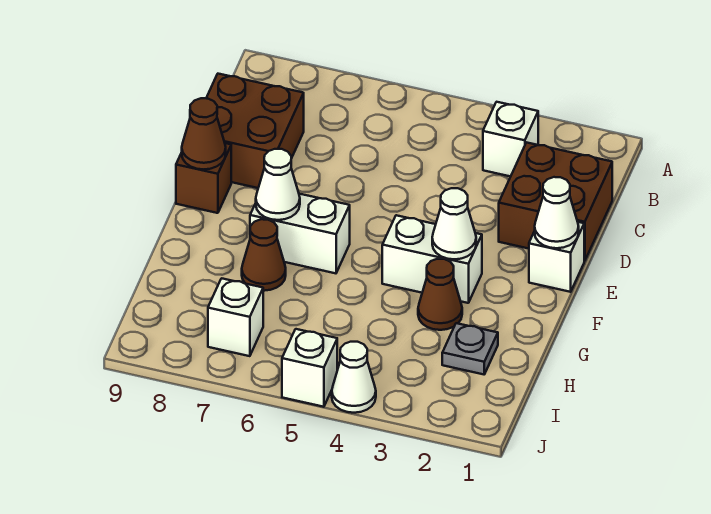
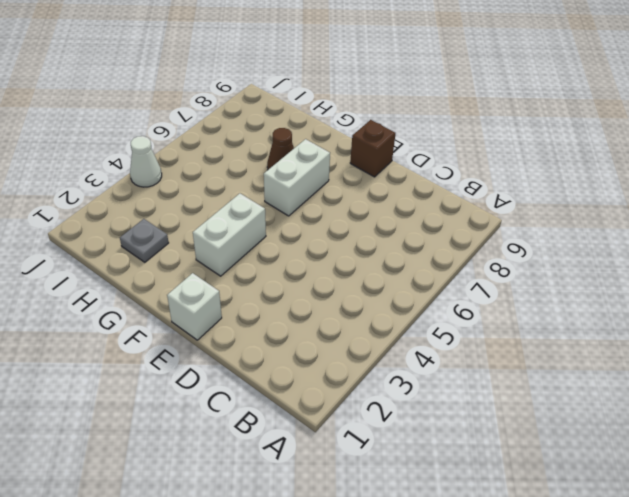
none -> white 1x1 brick [483,102,538,177]
none -> brown 2x2 brick [499,142,612,261]
none -> brown 2x2 brick [207,74,304,188]

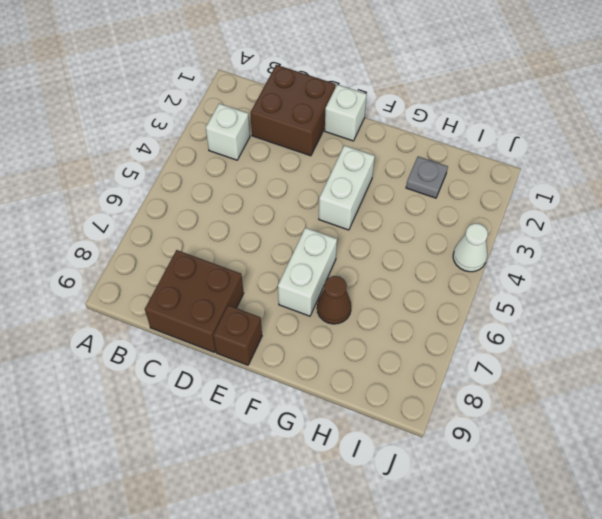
none -> brown 1x1 cone [418,259,462,330]
none -> white 1x1 brick [208,278,263,356]
none -> white 1x1 brick [282,329,337,407]

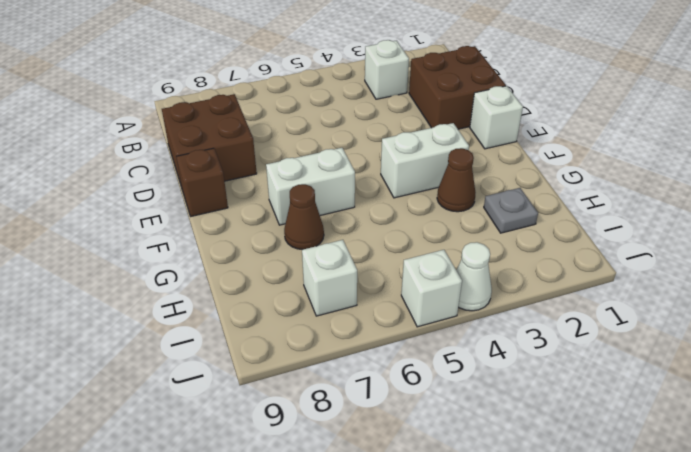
none -> white 1x1 cone [535,177,579,248]
none -> brown 1x1 cone [182,98,226,169]
none -> white 1x1 cone [432,188,476,259]

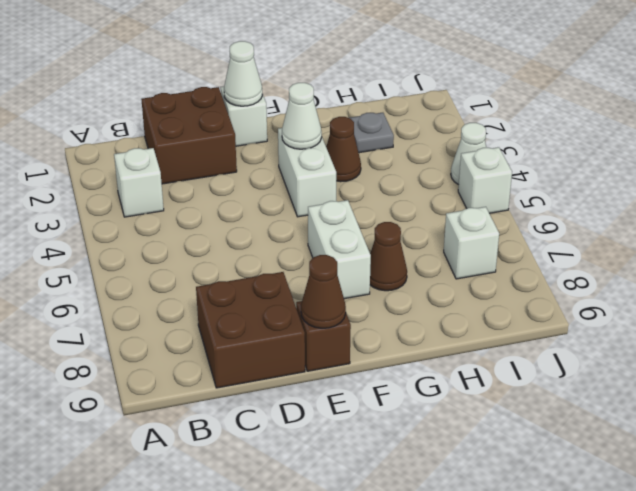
none -> white 1x1 cone [256,149,300,220]

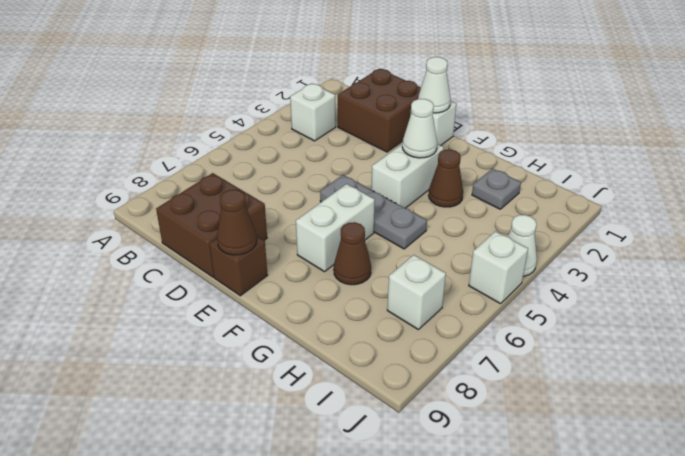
grey 1x3 plate [320,175,427,249] -> none
none -> white 1x1 cone [256,149,300,220]

